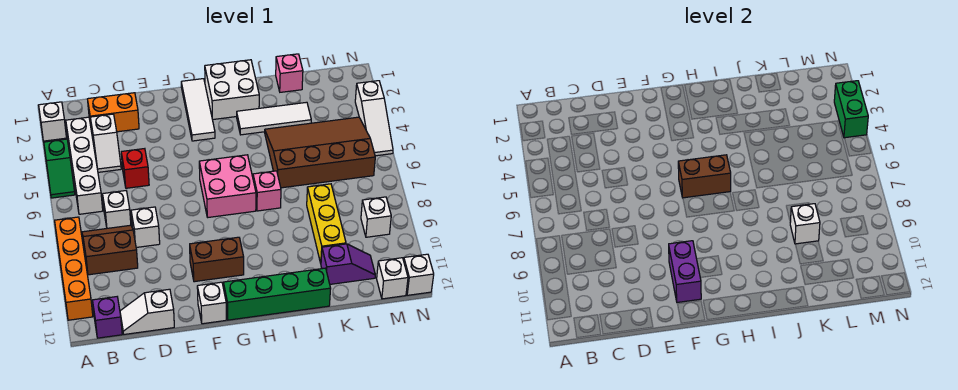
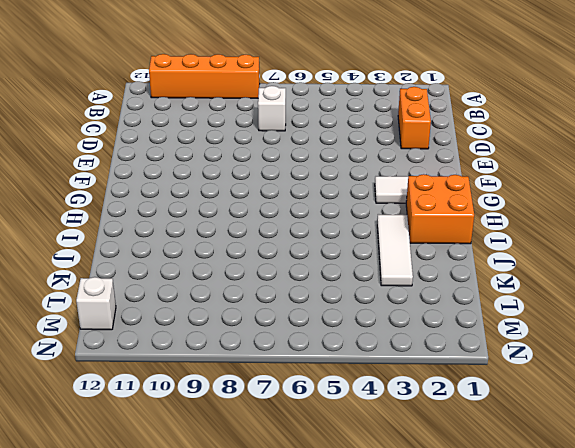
orange 2x2 brick [406,174,474,244] -> white 2x2 brick [205,60,259,120]
none -> white 1x1 brick [39,102,66,141]
none -> green 1x2 slope [44,139,75,198]
none -> white 1x4 brick [66,117,103,214]
none -> brown 2x2 slope [82,225,138,275]

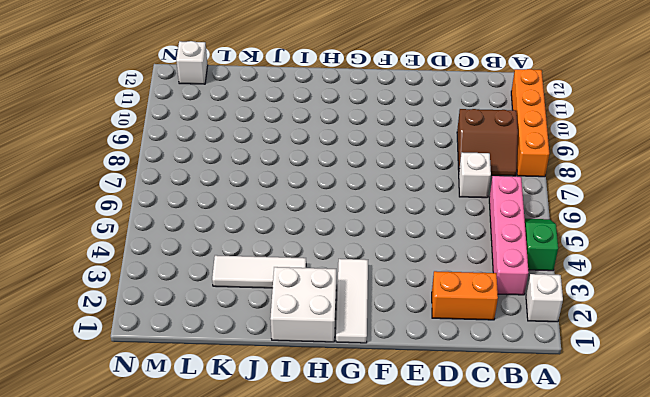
pink 1x4 brick [489,176,529,295] -> white 1x4 brick [66,117,103,214]
none -> purple 1x1 brick [93,297,122,338]
none -> white 1x2 slope [90,114,121,172]
none -> white 1x2 slope [120,289,174,334]
none -> red 1x1 brick [121,149,149,188]

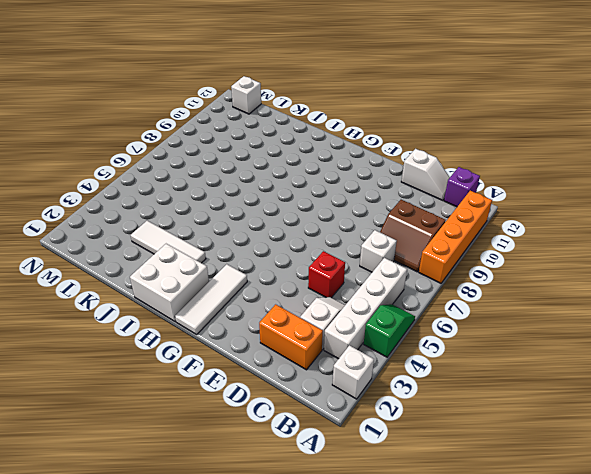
none -> white 1x1 brick [131,207,160,248]
none -> brown 1x2 brick [190,237,244,282]
none -> white 1x1 brick [197,282,226,324]
none -> pink 2x2 brick [199,155,256,217]

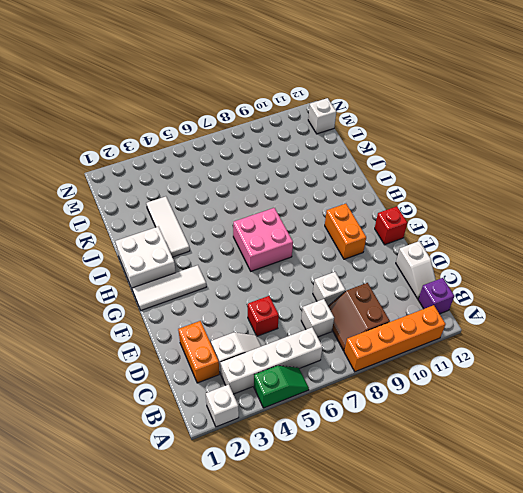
orange 1x2 brick [325,204,366,259] -> brown 1x2 brick [190,237,244,282]
red 1x1 brick [375,206,407,245] -> white 1x1 brick [197,282,226,324]
none -> green 1x4 brick [223,268,331,320]
none -> pink 1x1 brick [253,171,281,211]
none -> brown 3x4 slope [265,117,375,188]
none -> pink 1x1 brick [276,54,303,92]

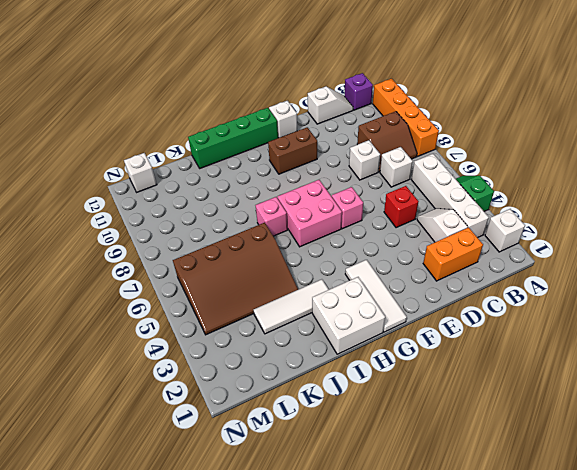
pink 1x1 brick [332,187,363,229] -> pink 1x1 brick moved to [276,54,303,92]
none -> yellow 1x3 brick [307,184,346,263]
none -> purple 1x2 slope [321,244,375,284]
none -> white 1x1 brick [361,197,391,237]
none -> white 1x3 slope [355,81,393,156]

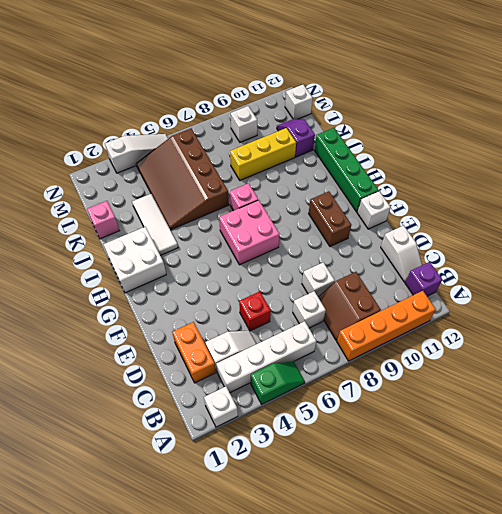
none -> white 1x3 tile [181,79,215,141]
none -> white 1x1 brick [404,254,434,295]
none -> purple 1x2 brick [669,241,701,302]
none -> brown 1x2 brick [678,155,731,198]

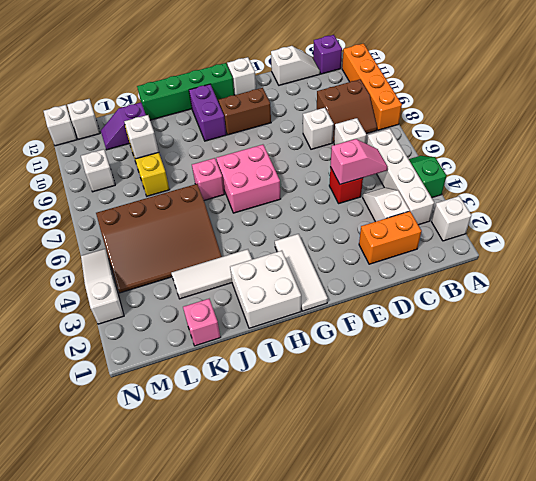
pink 1x2 slope [330,139,388,185] -> none
purple 1x2 brick [189,84,226,141] -> purple 1x2 brick moved to [669,241,701,302]
none -> brown 1x2 brick [678,155,731,198]
none -> green 1x2 brick [834,81,868,138]

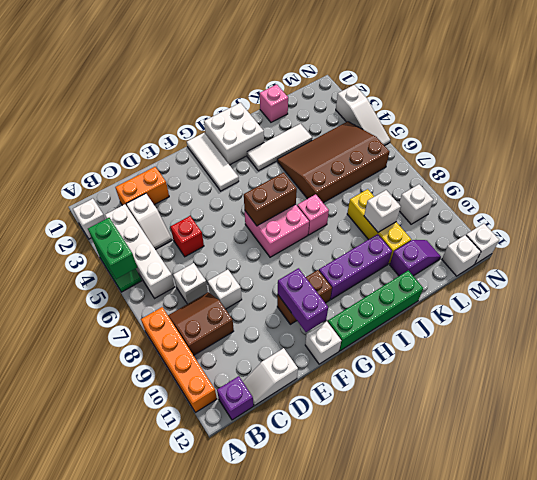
green 1x2 brick [88,218,137,279] -> green 1x2 brick moved to [834,81,868,138]
purple 1x3 brick [319,234,392,299] -> none

